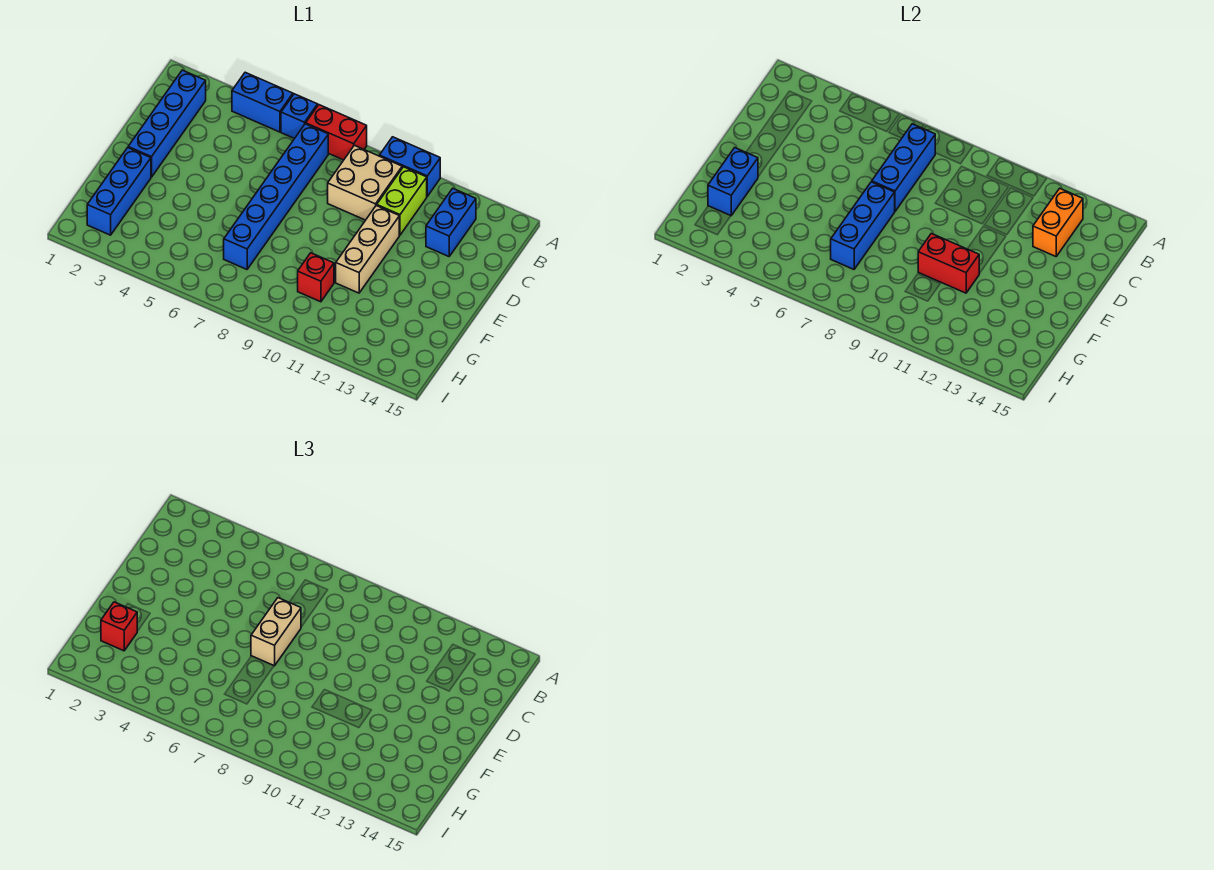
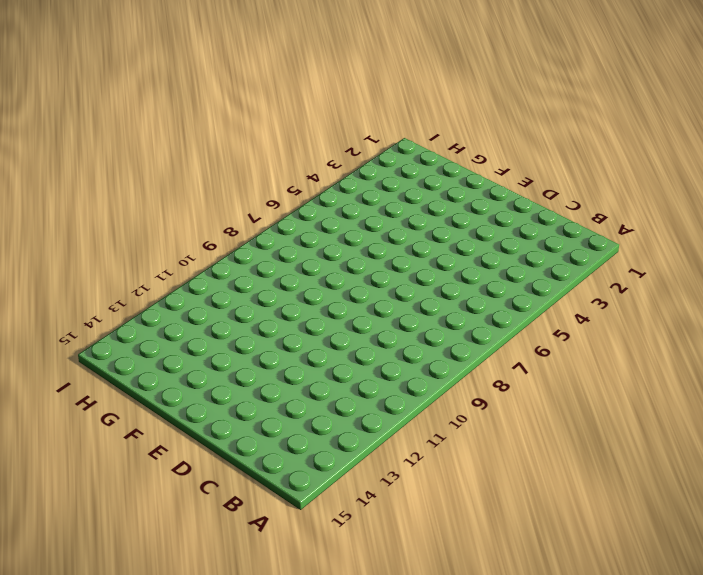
none -> blue 1x2 brick [232,72,293,132]
none -> blue 1x1 brick [281,94,318,139]
none -> red 1x2 brick [306,105,367,160]

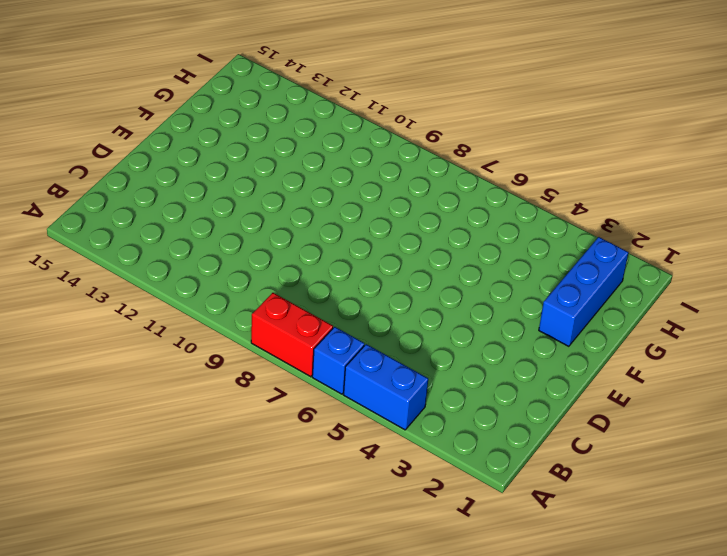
none -> blue 1x2 brick [379,137,440,196]
none -> blue 1x4 brick [128,70,206,177]
none -> blue 1x6 brick [224,124,328,269]

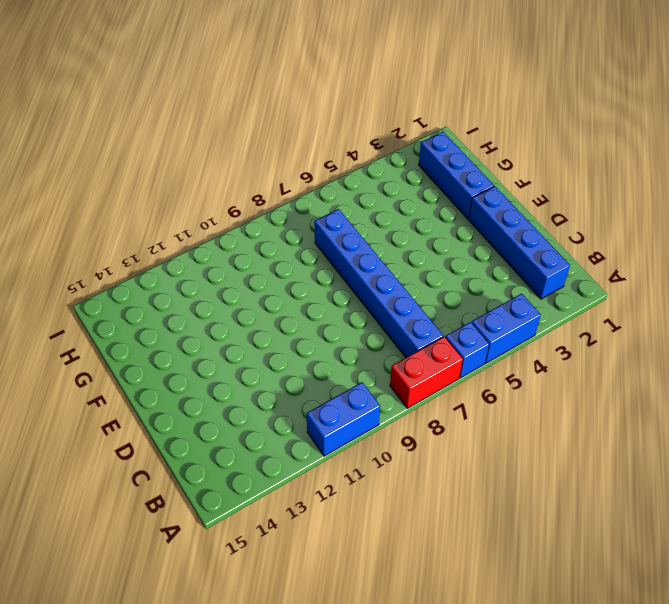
none -> tan 2x2 brick [328,145,402,220]
none -> lime 1x2 brick [377,167,427,235]
none -> blue 1x2 brick [426,188,476,256]

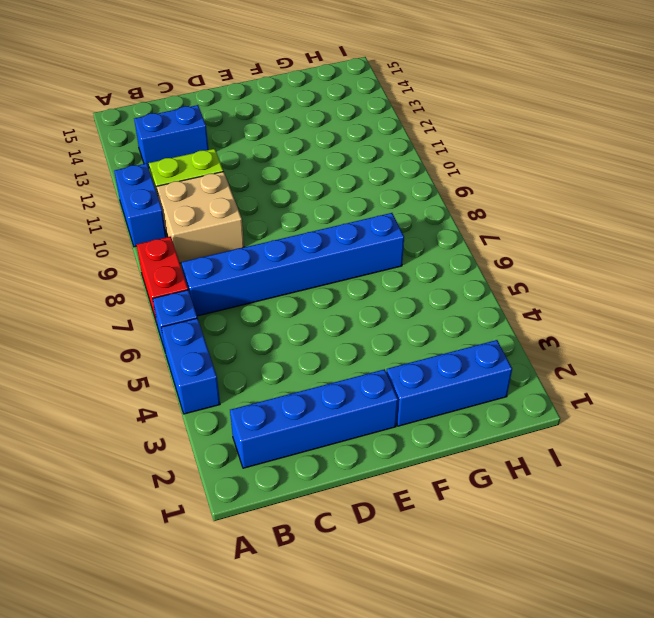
none -> tan 1x3 brick [336,205,399,293]
none -> red 1x1 brick [298,253,334,302]
none -> blue 1x3 brick [872,124,935,211]

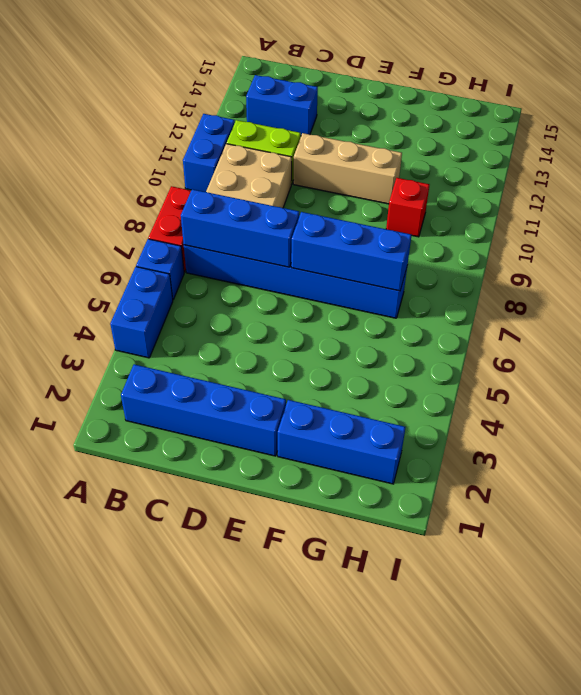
none -> orange 1x2 brick [1033,188,1083,256]
none -> blue 1x2 brick [708,148,758,216]
none -> red 1x2 brick [918,234,979,293]

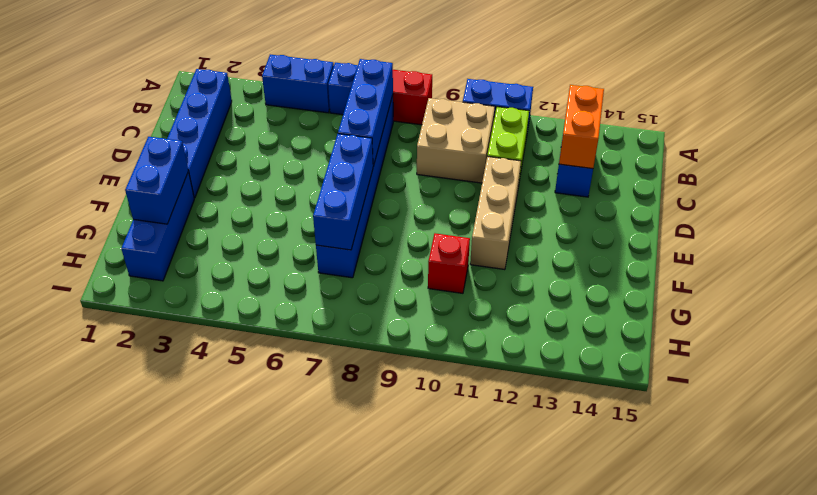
none -> red 1x2 brick [918,234,979,293]
none -> tan 1x2 brick [251,598,301,666]
none -> red 1x1 brick [101,602,137,651]

